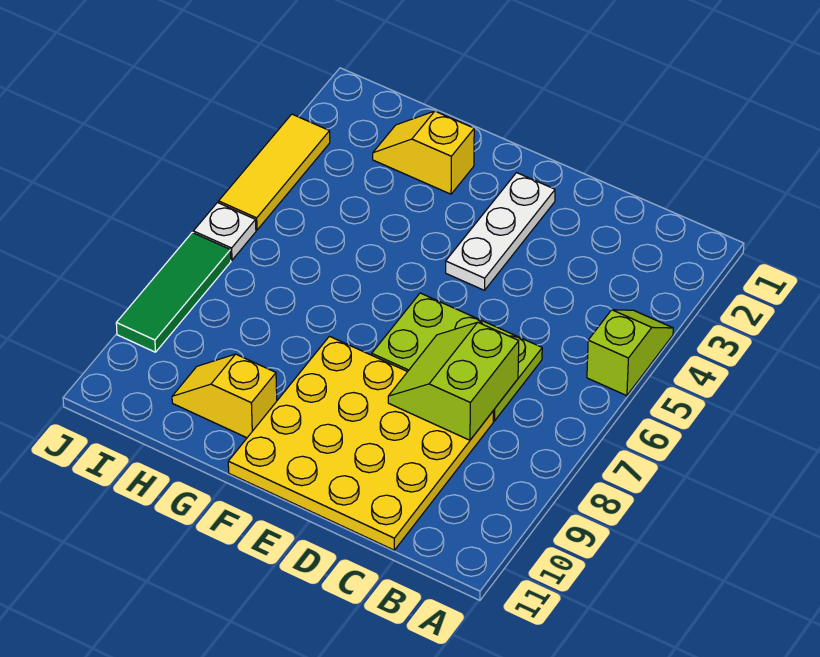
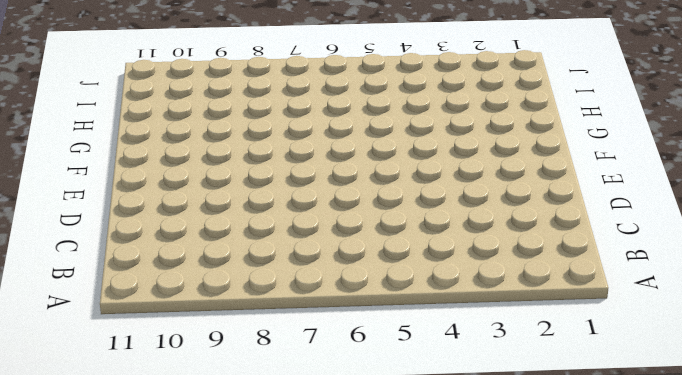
none -> lime 1x2 slope [587,310,673,396]
none -> lime 2x3 plate [372,293,542,421]

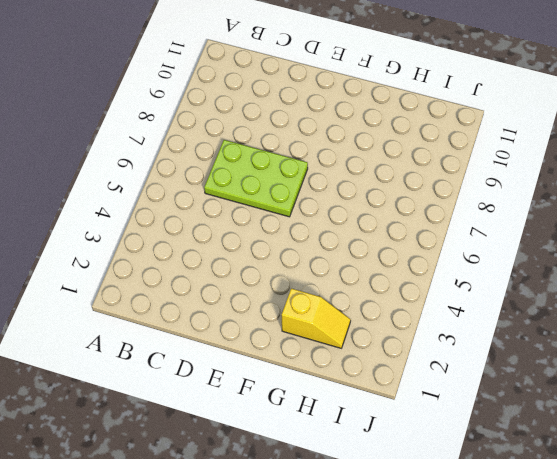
none -> lime 1x2 slope [587,310,673,396]
none -> yellow 4x4 plate [228,336,494,550]

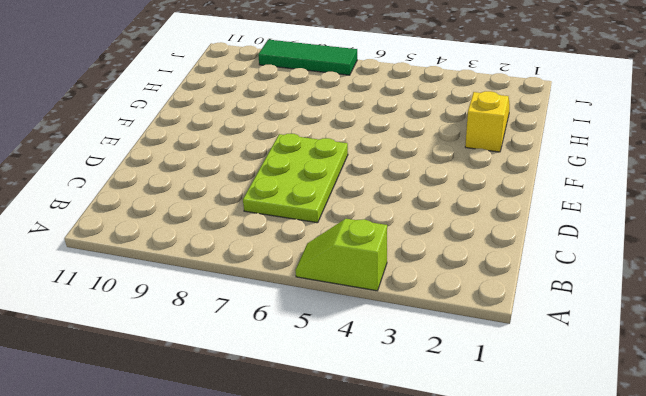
lime 1x2 slope [295,219,387,291] -> lime 1x2 slope turned to [587,310,673,396]
none -> yellow 4x4 plate [228,336,494,550]
none -> white 1x3 plate [446,173,555,290]

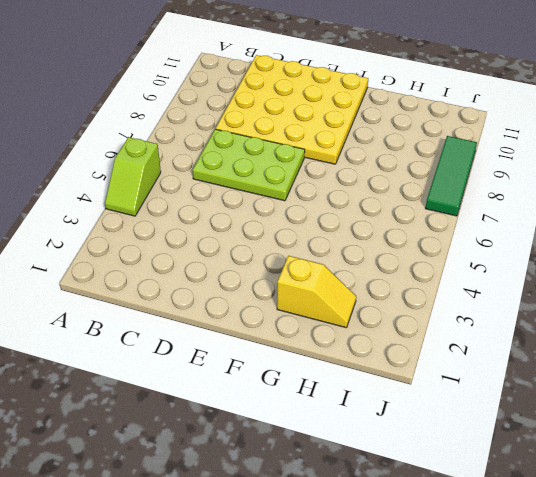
none -> white 1x3 plate [446,173,555,290]
none -> yellow 1x2 slope [172,354,277,438]

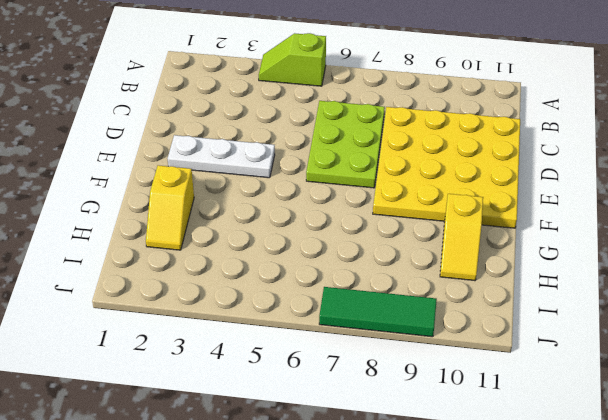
none -> yellow 1x3 tile [219,114,330,230]
none -> white 1x1 plate [193,203,256,260]

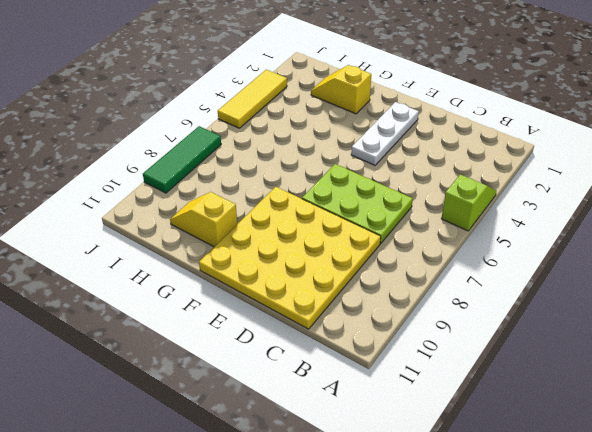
none -> white 1x1 plate [193,203,256,260]
none -> lime 2x2 slope [388,322,519,440]

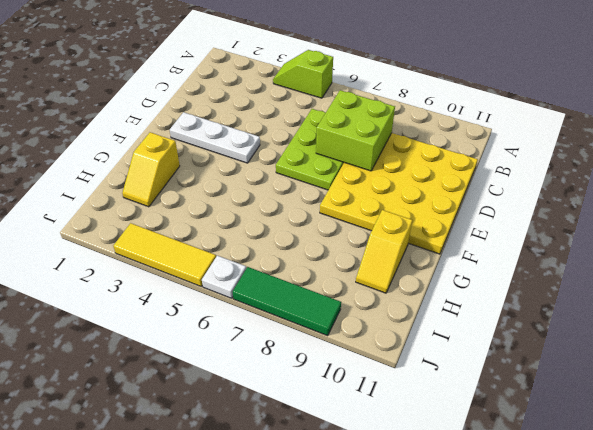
lime 2x2 brick [316,90,395,171] -> lime 2x2 slope [388,322,519,440]

